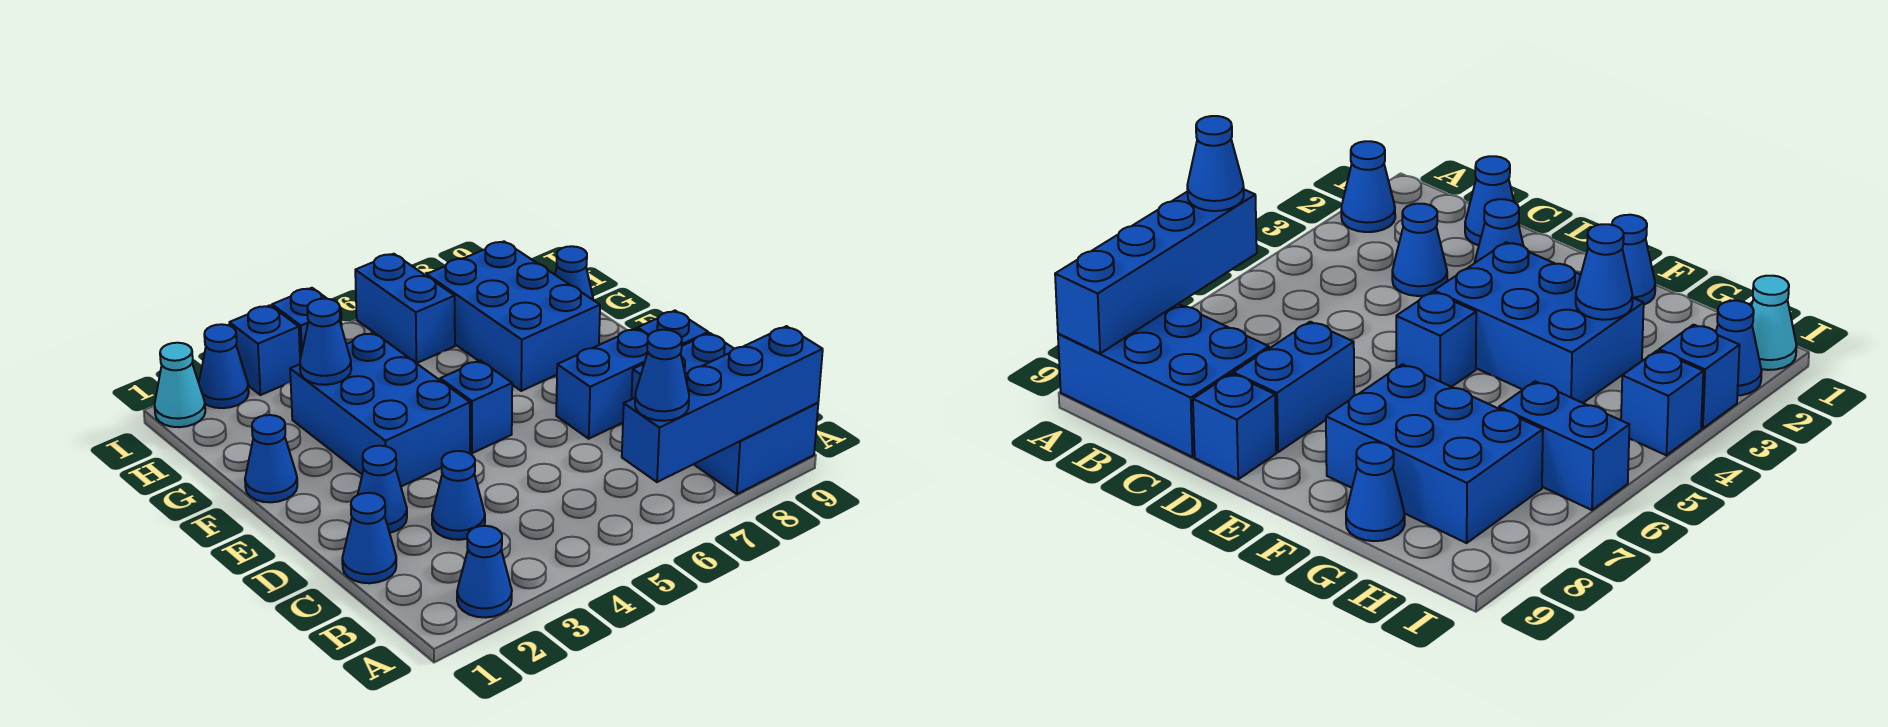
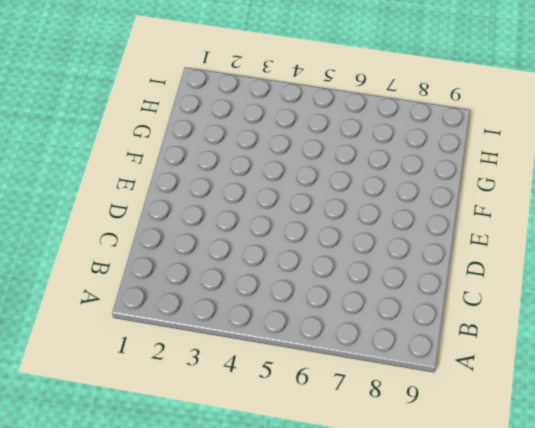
none -> blue 1x1 cone [457,526,512,618]
none -> blue 2x3 brick [632,333,818,494]
none -> blue 1x1 cone [342,493,396,583]

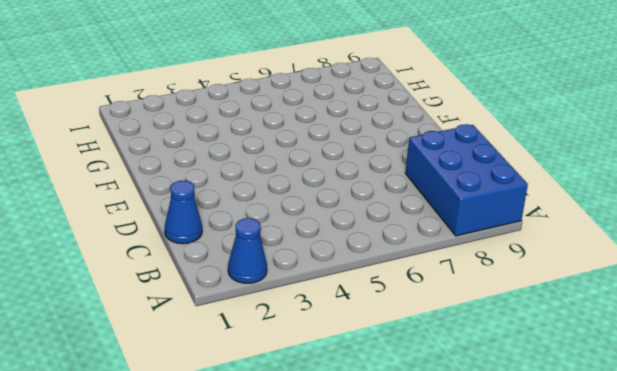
none -> blue 1x1 cone [432,451,485,540]
none -> blue 1x1 cone [358,446,407,533]
none -> blue 1x2 brick [556,328,648,439]

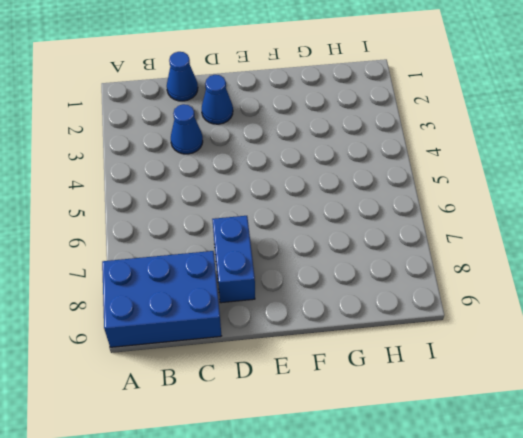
none -> blue 1x1 cone [457,526,512,618]
none -> blue 1x1 brick [638,311,708,346]
none -> blue 2x3 brick [290,332,470,486]

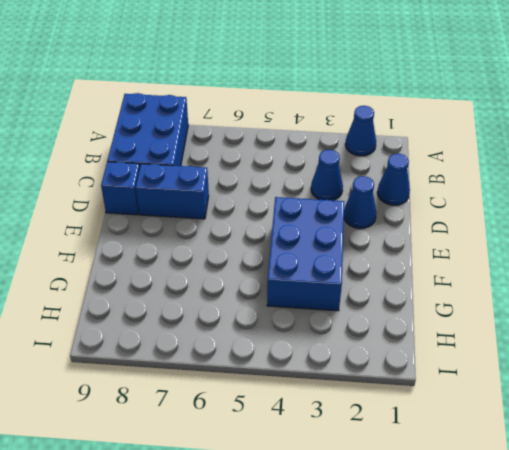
none -> blue 1x1 brick [440,360,512,453]
none -> blue 1x1 cone [245,415,297,502]
none -> blue 2x3 brick [427,241,600,391]

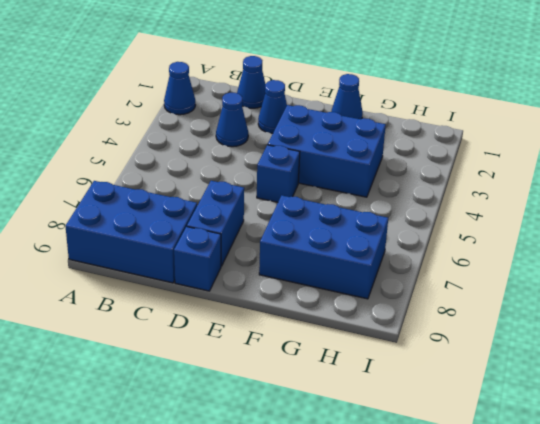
none -> blue 1x1 cone [555,246,593,300]
none -> blue 1x2 brick [355,254,455,363]
none -> cyan 1x1 cone [155,343,205,427]

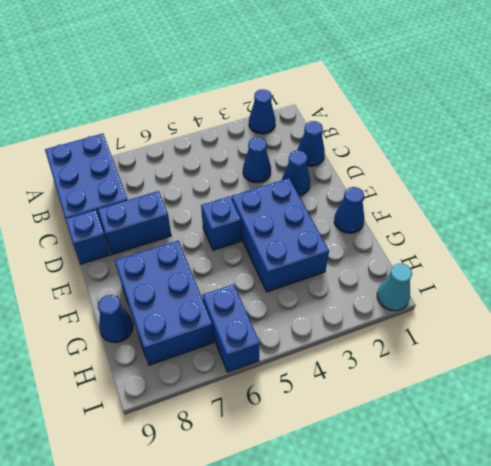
none -> blue 1x1 cone [199,324,249,408]
none -> blue 1x1 brick [229,305,300,395]
none -> blue 1x1 brick [272,288,342,359]

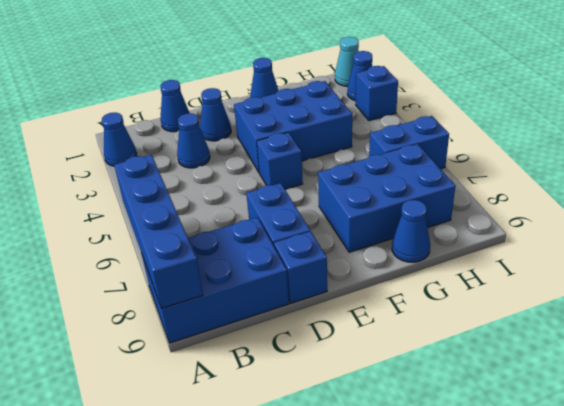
none -> blue 1x1 brick [272,288,342,359]
none -> blue 1x1 cone [300,299,351,385]
none -> blue 1x1 cone [635,330,689,421]

